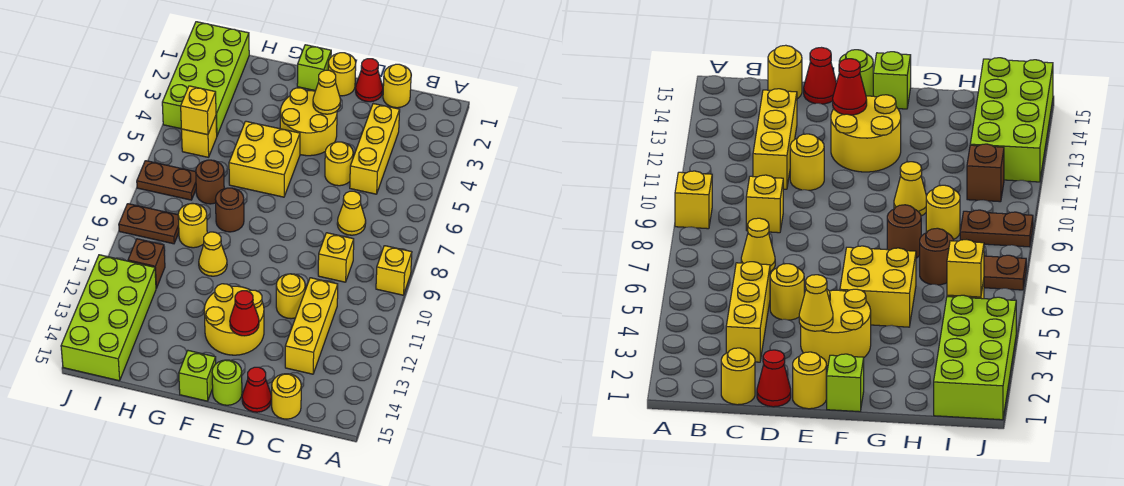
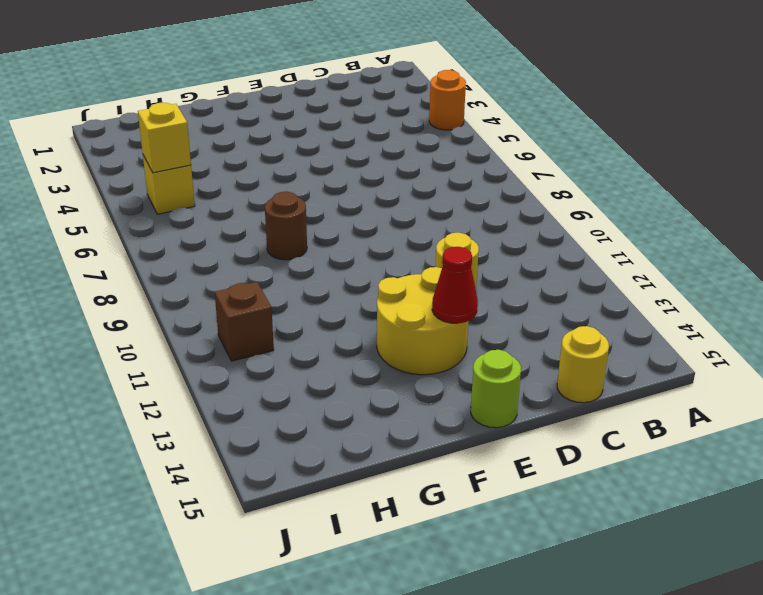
orange 1x1 round brick [429,70,466,130] -> none
none -> yellow 1x1 brick [376,246,412,295]
none -> yellow 1x1 round brick [383,64,411,108]
none -> yellow 1x3 brick [350,104,400,194]
none -> yellow 1x1 cone [337,191,366,235]

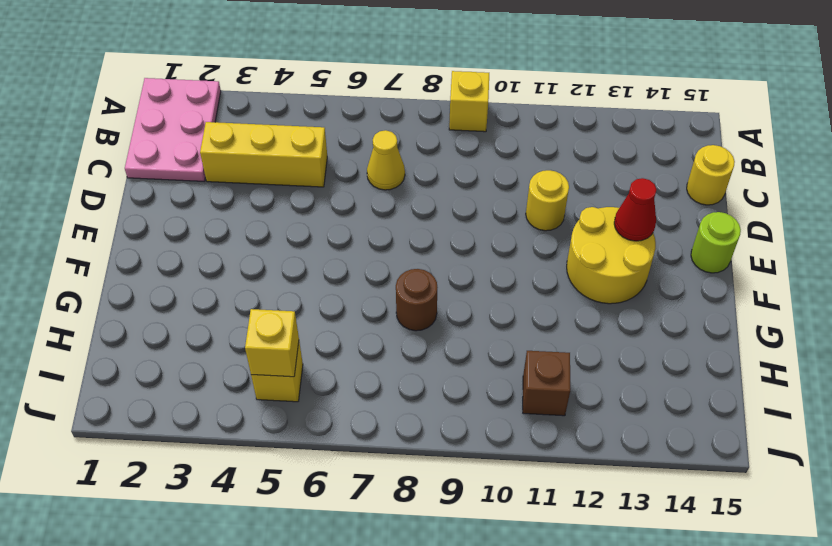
pink 2x3 plate [125,78,221,181] -> yellow 1x1 round brick [383,64,411,108]
none -> yellow 1x1 brick [318,233,354,282]
none -> yellow 1x3 brick [285,278,338,374]
none -> red 1x1 cone [356,59,383,102]
none -> yellow 1x1 round brick [325,142,353,186]

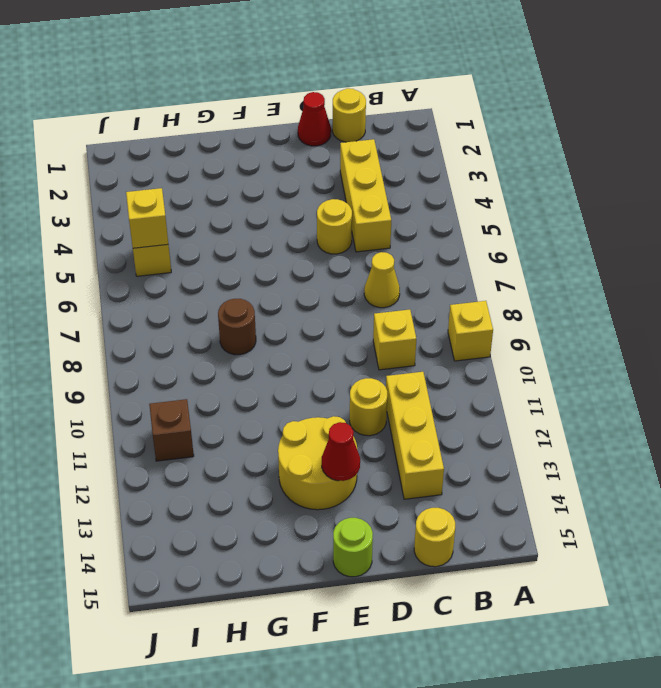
none -> red 1x1 cone [242,367,272,412]
none -> yellow 1x1 round brick [328,53,356,96]
none -> yellow 2x2 round brick [280,88,337,156]
none -> lime 1x1 brick [297,45,331,91]

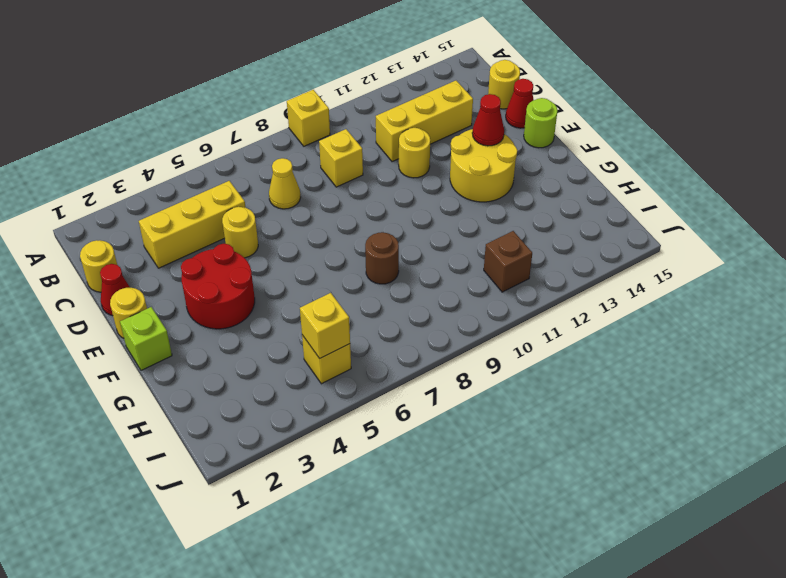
red 2x2 round brick [181,244,255,329] -> yellow 2x2 round brick [280,88,337,156]
none -> yellow 2x2 brick [229,121,300,197]
none -> lime 1x1 brick [179,351,216,401]
none -> yellow 1x1 cone [199,232,227,276]
none -> brown 1x1 round brick [196,160,224,204]

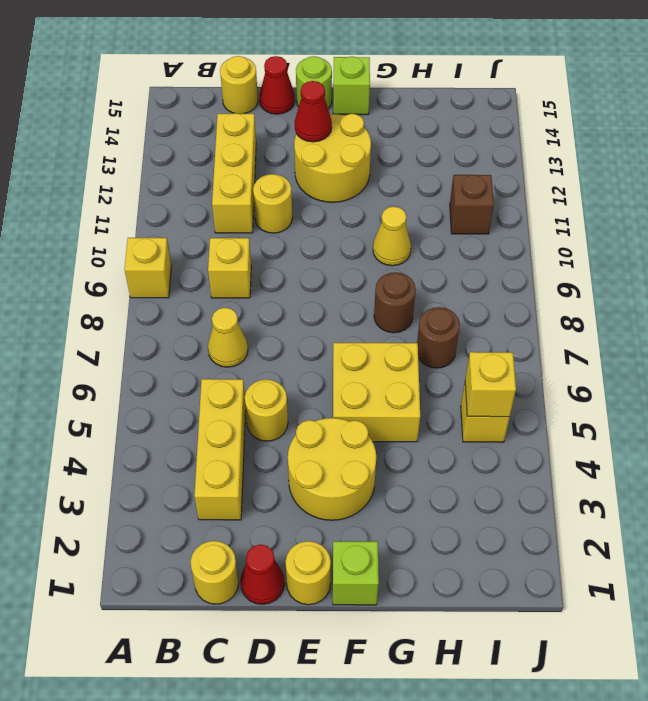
none -> yellow 1x1 round brick [178,203,207,248]
none -> lime 2x4 brick [162,22,249,135]
none -> brown 1x2 plate [137,161,196,200]
none -> brown 1x2 plate [119,204,179,244]

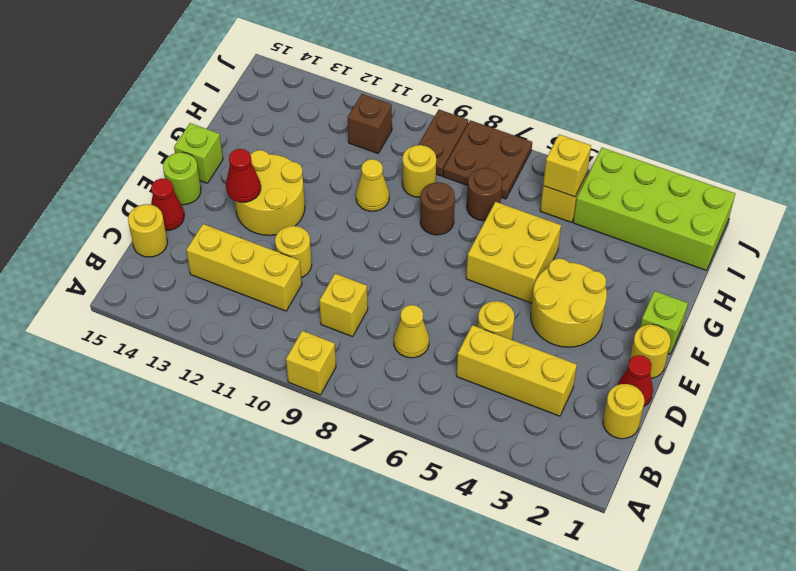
brown 2x2 plate [443,120,532,199] -> brown 1x2 plate [137,161,196,200]
none -> lime 2x4 brick [61,255,156,381]
none -> yellow 1x1 cone [313,70,341,114]

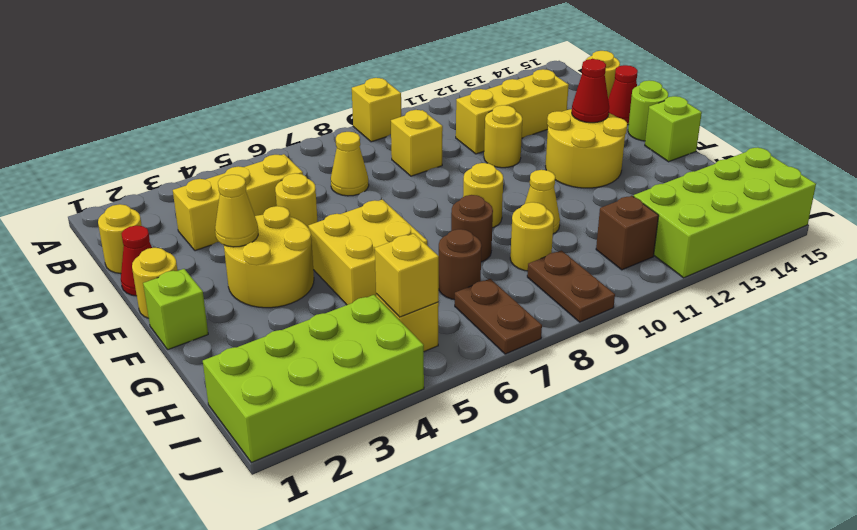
yellow 1x1 round brick [463,163,503,228] -> none

